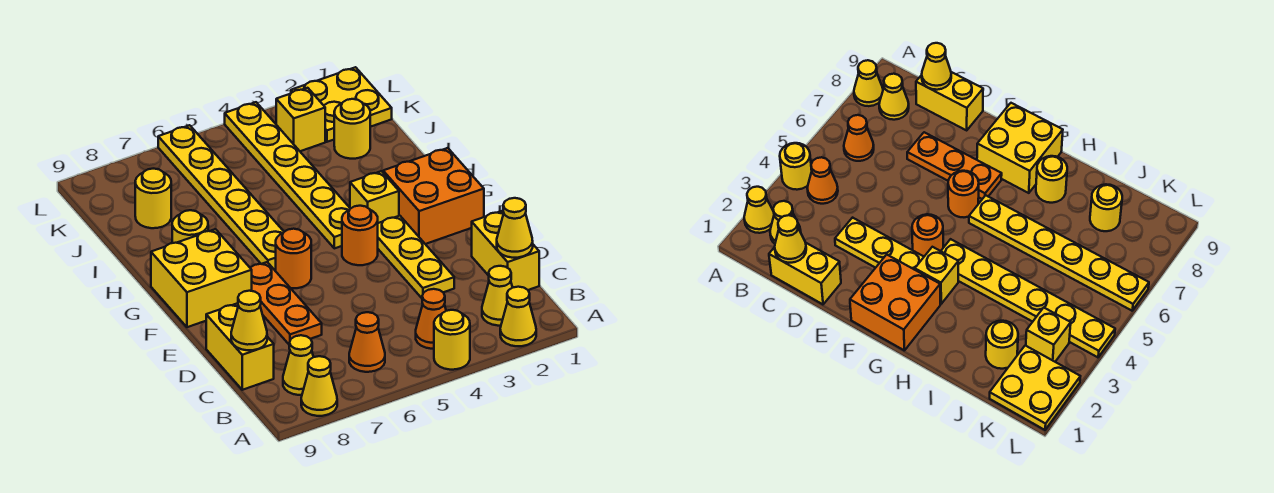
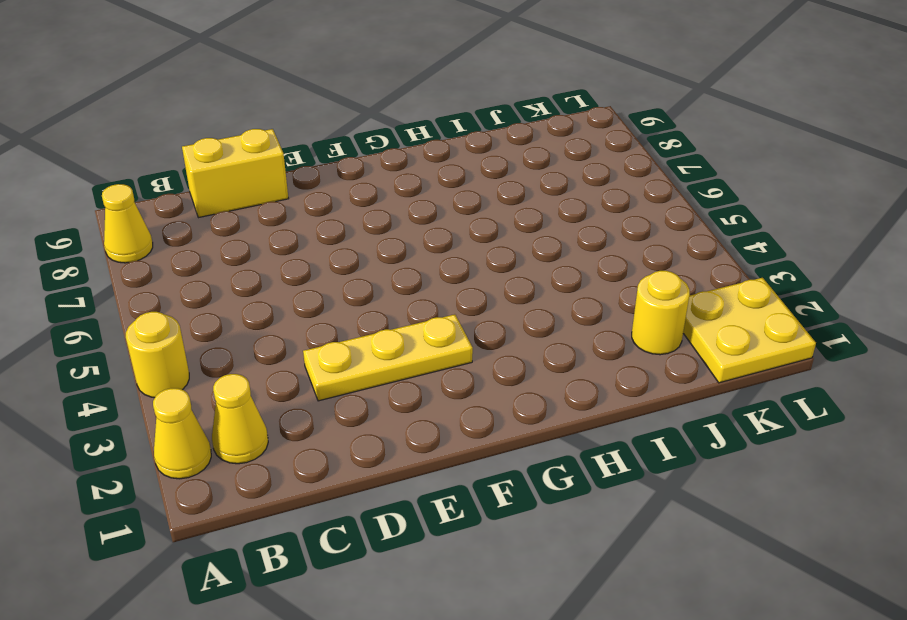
none -> orange 1x1 cone [416,289,446,349]
none -> orange 1x1 cone [349,312,385,372]
none -> yellow 1x1 cone [283,335,313,395]

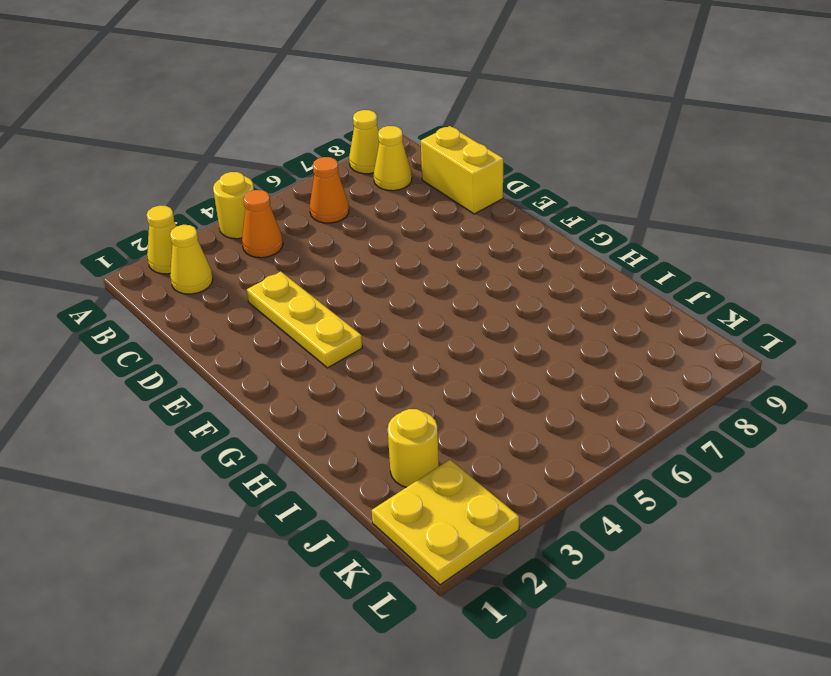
none -> yellow 1x2 brick [472,211,539,290]
none -> orange 1x3 plate [251,262,322,344]
none -> orange 2x2 brick [383,148,484,244]

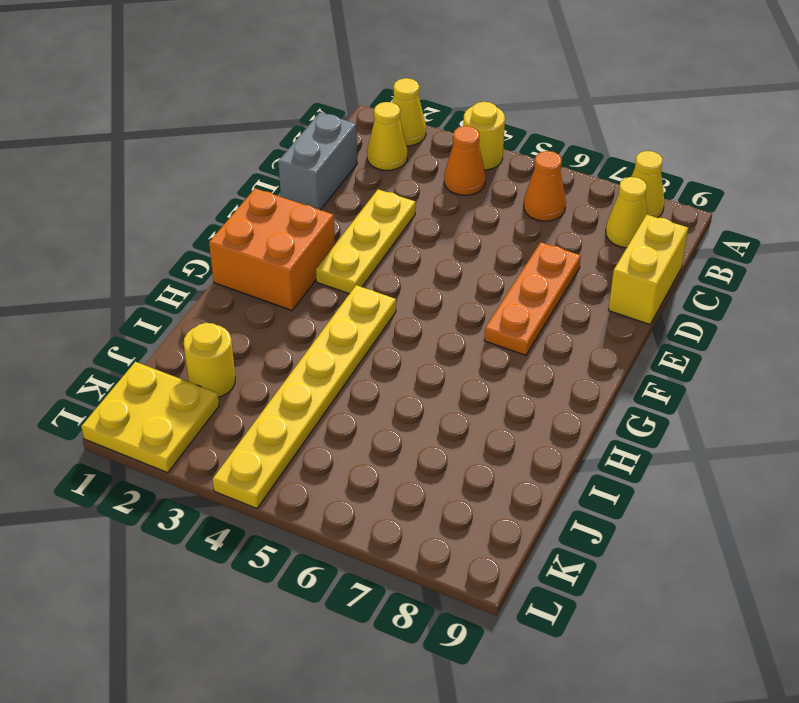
grey 1x2 brick [278,112,357,210] -> yellow 1x2 brick [472,211,539,290]
none -> orange 1x1 round brick [342,206,378,265]
none -> orange 1x1 round brick [276,229,311,288]
none -> yellow 2x2 brick [151,229,252,327]

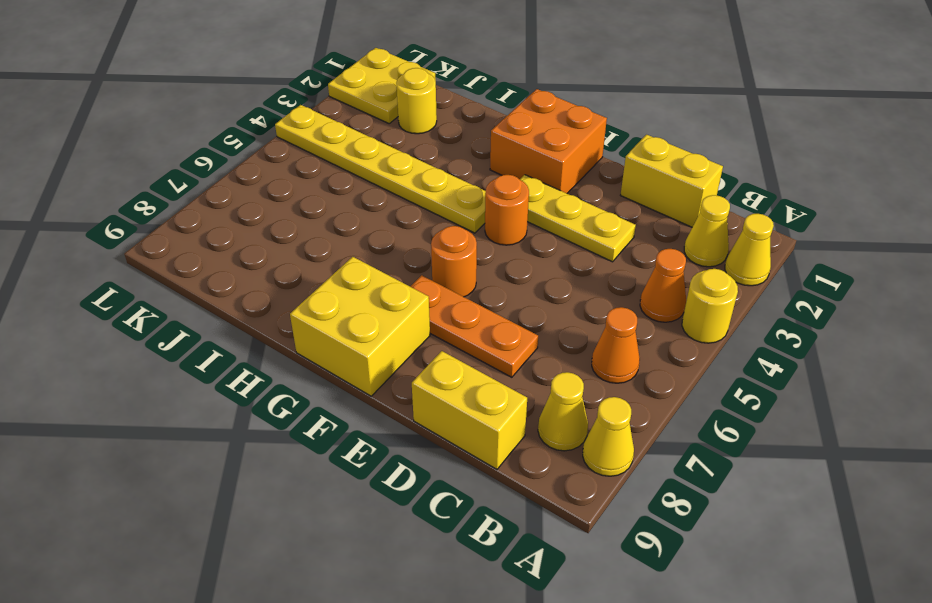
none -> yellow 1x1 brick [350,171,399,223]
none -> yellow 1x6 plate [158,125,284,270]
none -> yellow 1x1 round brick [172,210,208,243]

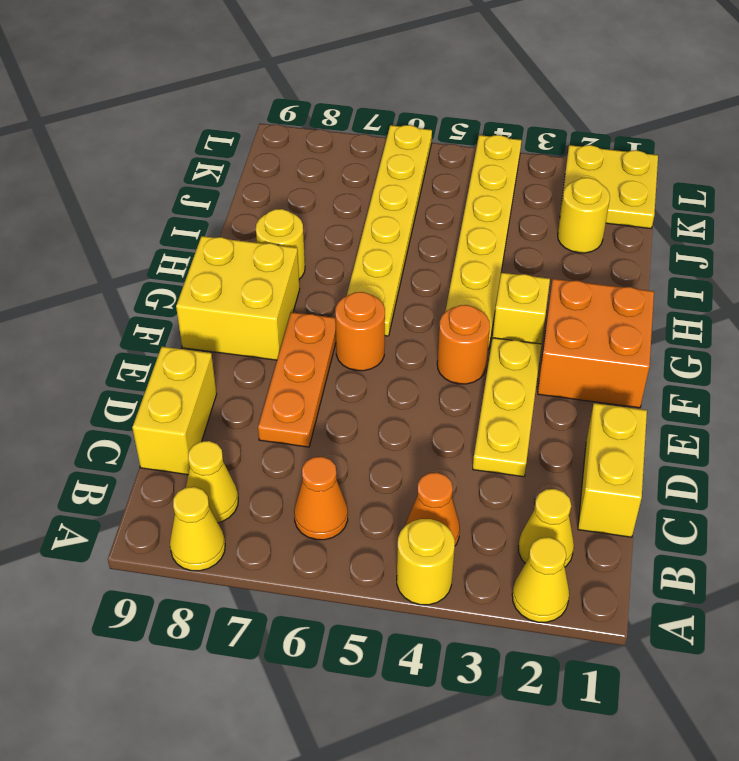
none -> yellow 1x1 round brick [135,169,171,228]
none -> yellow 1x1 brick [276,88,325,151]
none -> yellow 1x1 cone [497,198,533,258]

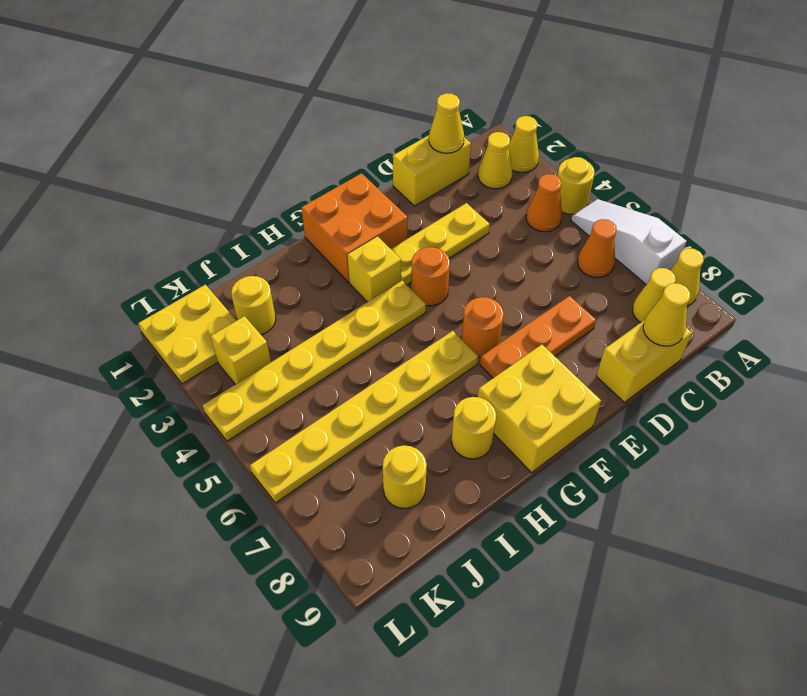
white 1x3 slope [571,199,687,284] -> none

